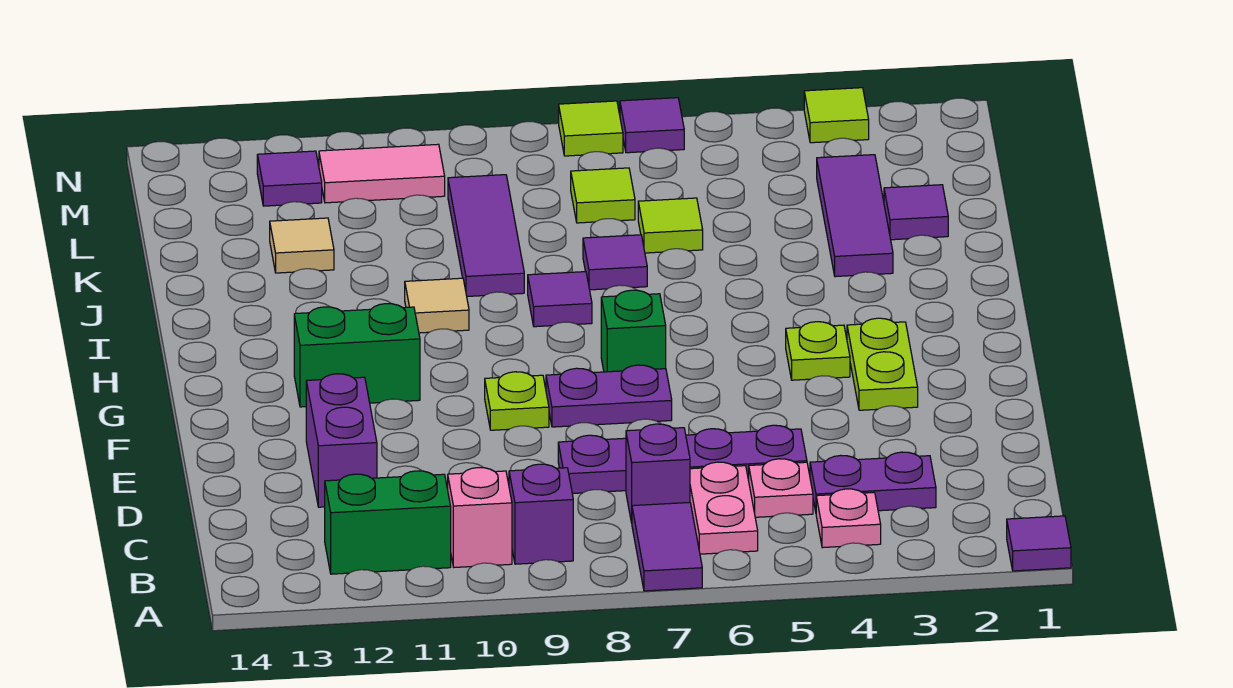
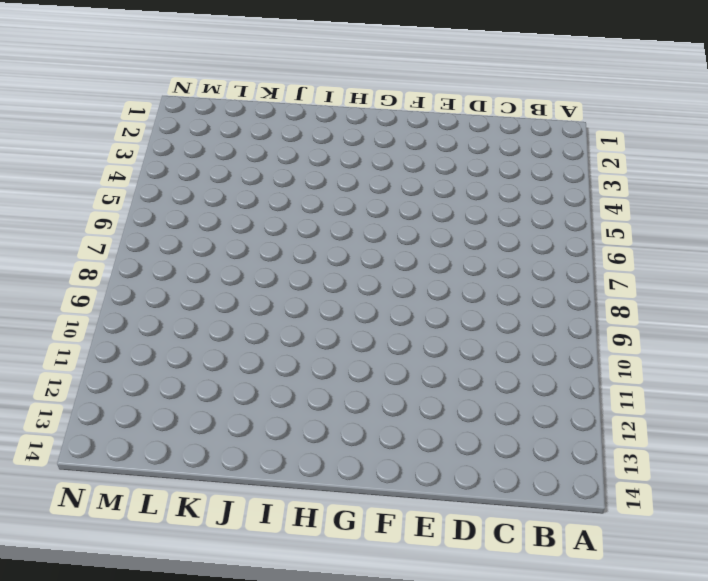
none -> purple 1x1 tile [1007,516,1071,571]
none -> purple 1x2 tile [632,502,702,591]
none -> pink 1x1 plate [816,489,881,548]
none -> pink 1x2 plate [690,462,758,554]

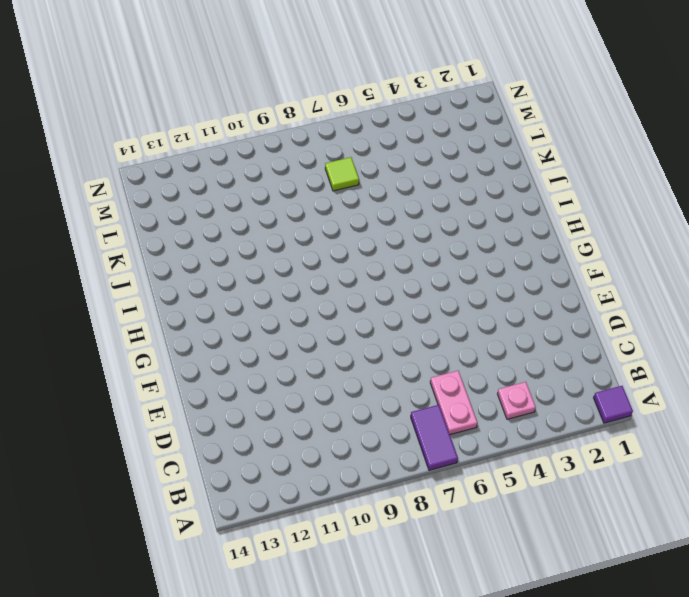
none -> purple 1x1 brick [509,464,573,564]
none -> pink 1x1 brick [448,468,512,567]
none -> green 1x2 brick [325,471,451,574]
none -> purple 1x2 plate [810,452,936,511]

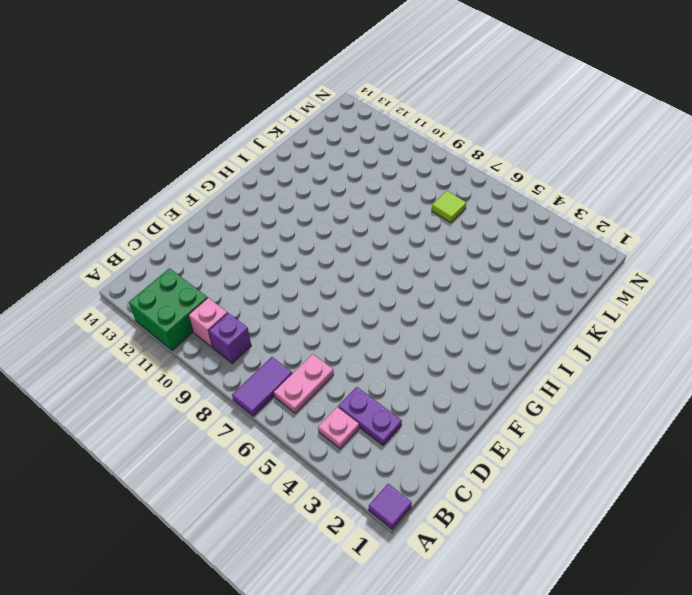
green 2x2 brick [129,268,207,351] -> green 1x2 brick [325,471,451,574]
none -> pink 1x1 plate [749,459,813,517]
none -> purple 1x1 brick [626,424,690,523]
none -> purple 1x4 plate [558,425,807,494]
none -> purple 1x2 brick [306,374,377,507]

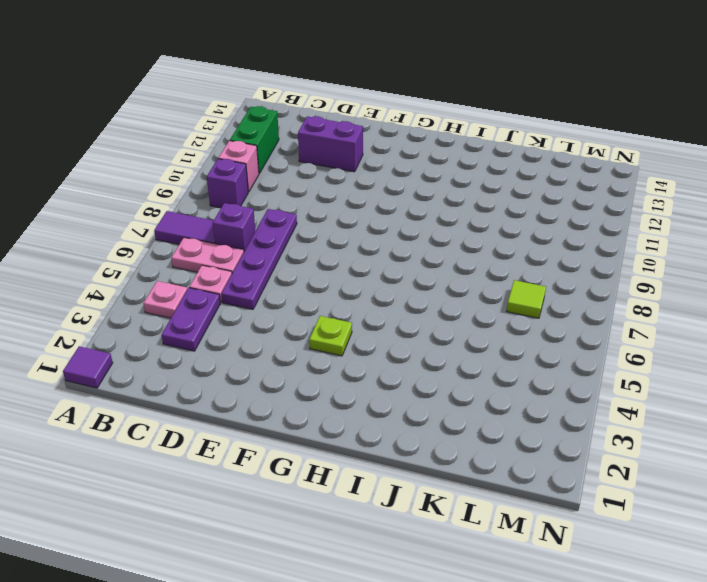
none -> lime 1x2 plate [847,318,918,410]
none -> purple 1x2 plate [546,365,672,427]
none -> lime 1x1 plate [485,372,549,430]
none -> green 1x1 brick [601,290,666,372]

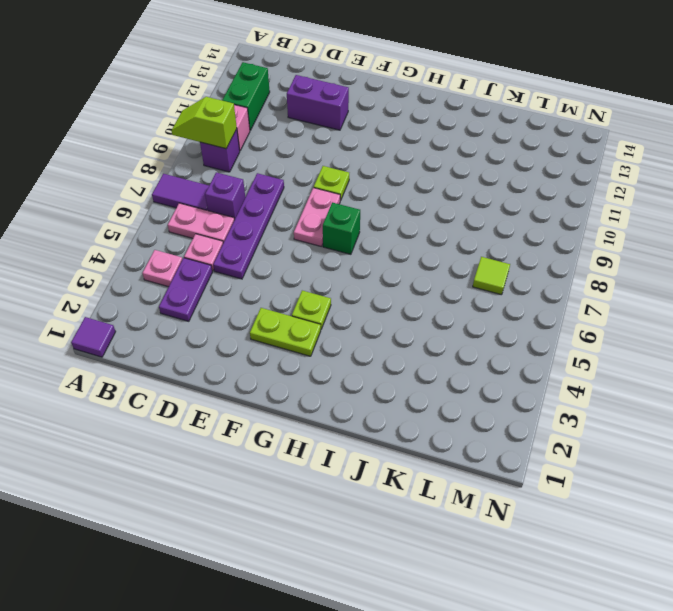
lime 1x2 slope [171,97,237,149] -> none
pink 1x2 plate [294,188,341,247] -> purple 1x2 plate [546,365,672,427]
none -> green 1x2 brick [294,304,420,407]
none -> purple 1x1 tile [528,272,592,327]
none -> tan 1x1 tile [405,278,469,333]
none -> purple 1x3 tile [817,155,893,277]

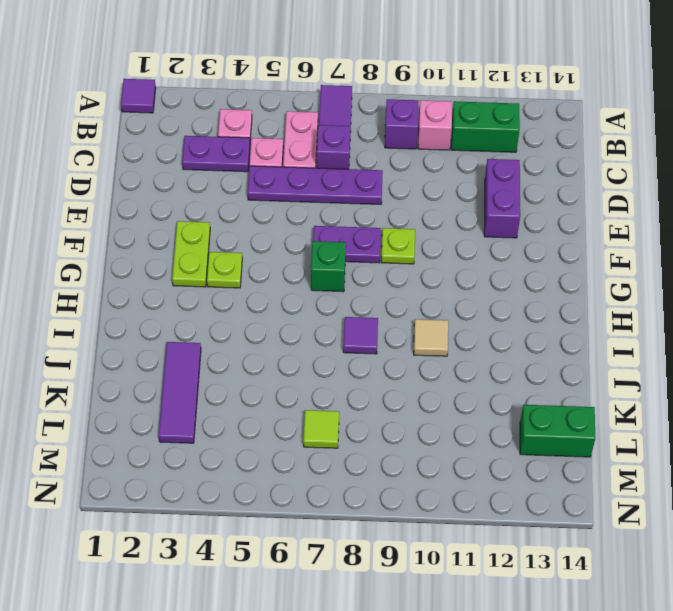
green 1x2 brick [520,405,595,457] -> green 1x2 brick moved to [294,304,420,407]
none -> purple 1x1 tile [583,235,647,290]
none -> purple 1x3 tile [448,175,524,296]
none -> purple 1x1 tile [884,185,948,240]
none -> lime 1x1 tile [638,198,703,253]

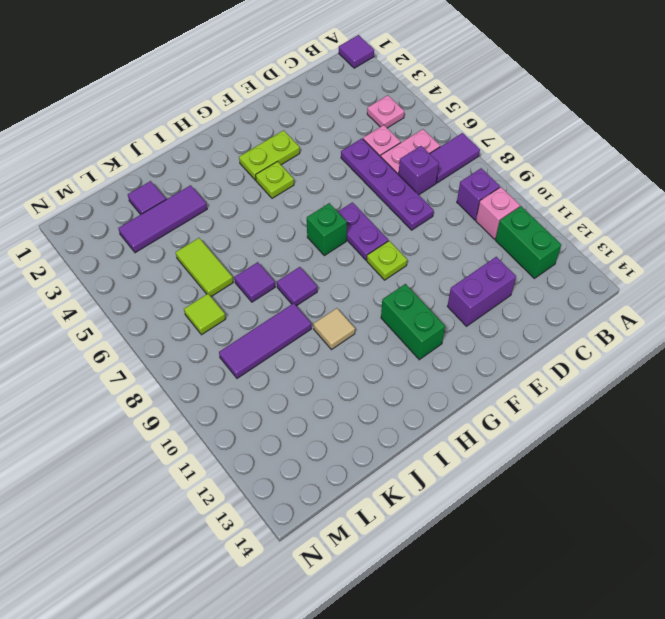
lime 1x2 tile [176,238,233,297] -> lime 1x1 tile [638,198,703,253]
none -> purple 1x2 plate [810,452,936,511]
none -> tan 1x1 tile [270,218,334,273]
none -> pink 1x2 tile [319,144,445,203]
none -> purple 1x1 tile [257,151,322,206]

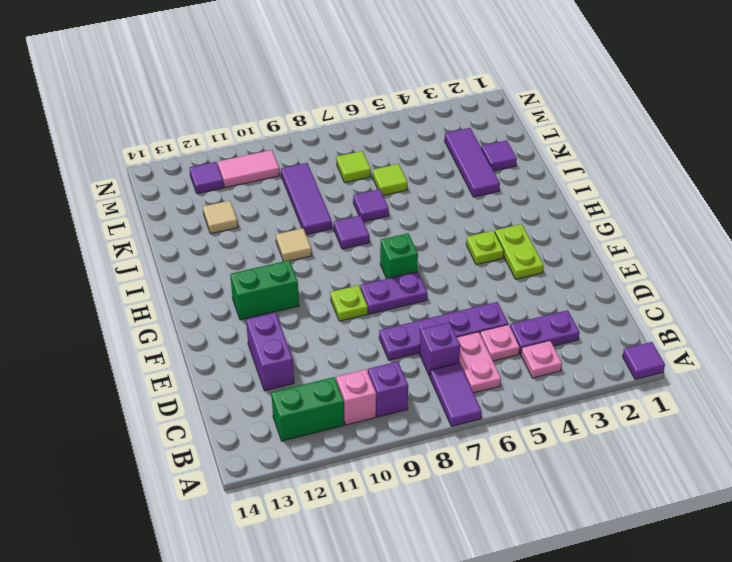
none -> lime 1x1 tile [804,88,869,143]
none -> purple 1x1 tile [620,98,684,153]
none -> lime 1x1 tile [559,101,623,156]

